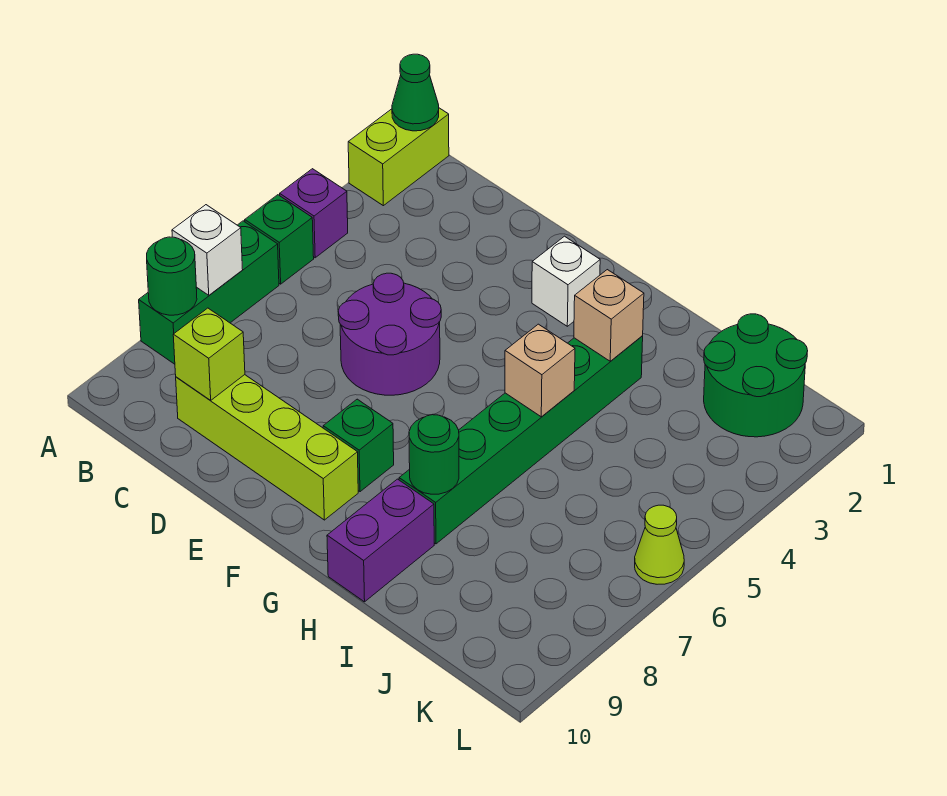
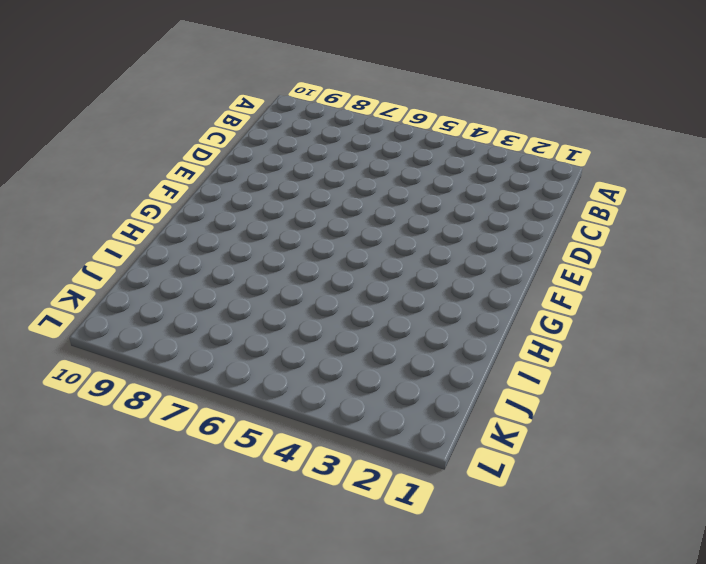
none -> lime 1x2 brick [348,108,449,206]
none -> purple 1x1 brick [280,169,348,258]
none -> green 1x1 brick [245,195,314,284]

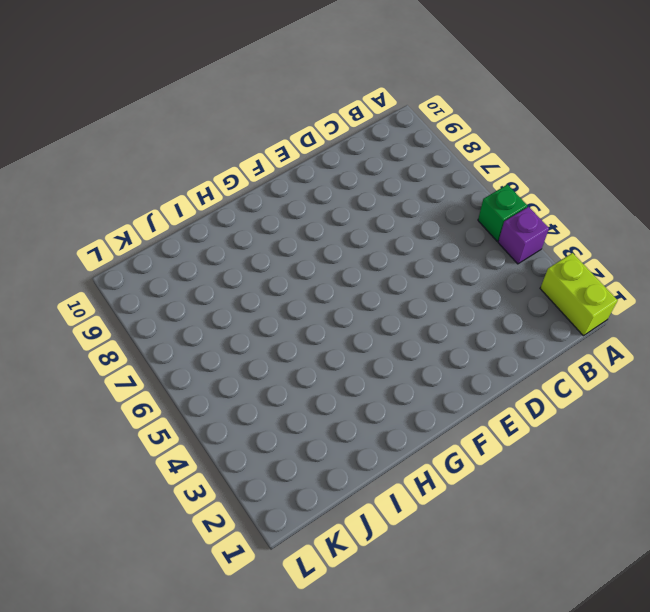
none -> green 1x3 brick [139,221,279,364]
none -> lime 1x4 brick [176,375,358,520]
none -> purple 2x2 round brick [338,273,441,395]

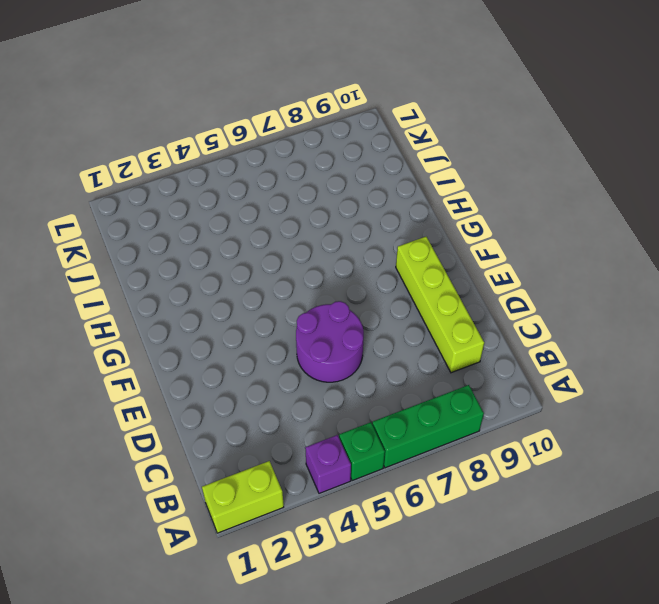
none -> white 1x1 brick [532,236,600,326]
none -> green 1x1 brick [323,399,394,492]
none -> green 1x6 brick [399,336,643,544]

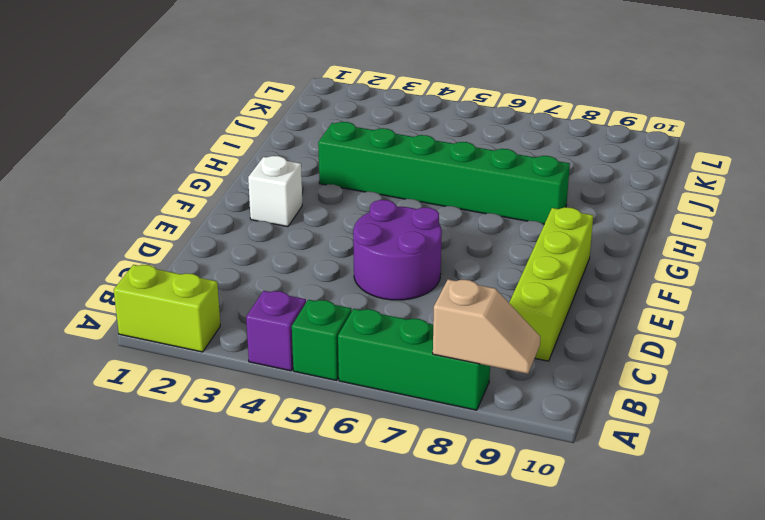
tan 1x2 slope [433,279,540,374] -> green 1x1 round brick [147,237,197,315]
none -> green 1x1 brick [323,399,394,492]
none -> purple 1x2 brick [327,479,434,602]
none -> green 2x2 round brick [704,314,808,437]

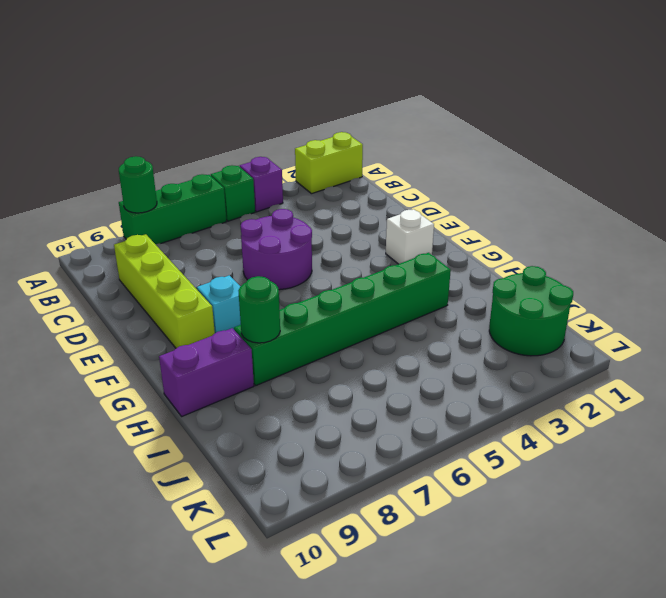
cyan 1x1 brick [197,275,241,333] -> green 1x1 brick [323,399,394,492]
none -> lime 1x1 cone [635,505,684,584]
none -> green 1x1 cone [392,54,439,131]
none -> white 1x1 brick [172,205,243,295]

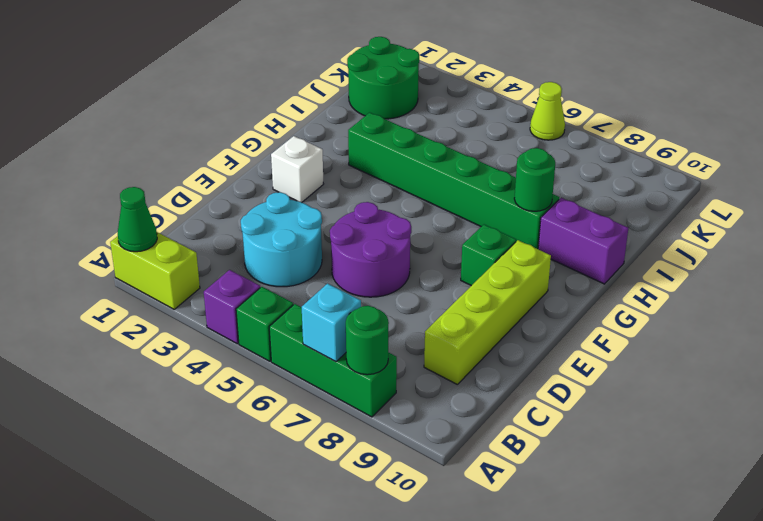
cyan 1x1 brick [302,284,361,362] -> white 1x1 brick [172,205,243,295]
cyan 2x2 round brick [241,192,322,287] -> none
none -> lime 1x1 brick [173,308,245,401]
none -> tan 1x1 brick [574,270,644,361]
none -> tan 1x1 brick [505,324,575,417]

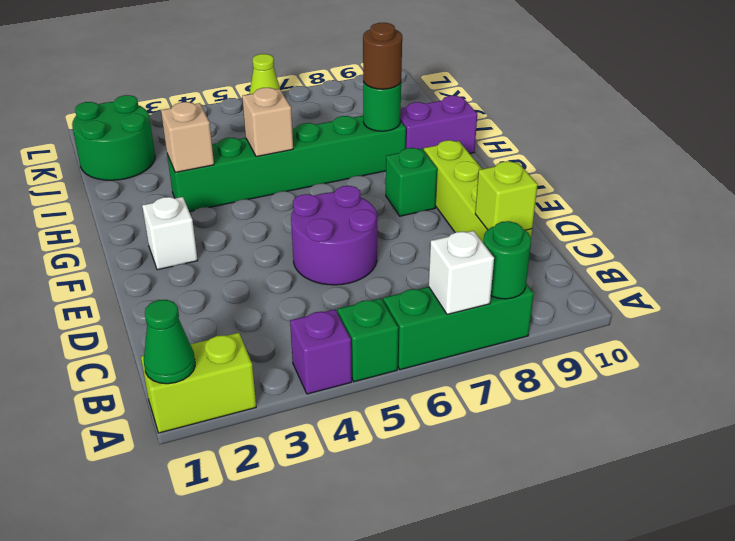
brown 1x1 round brick [363,23,402,89] -> none

